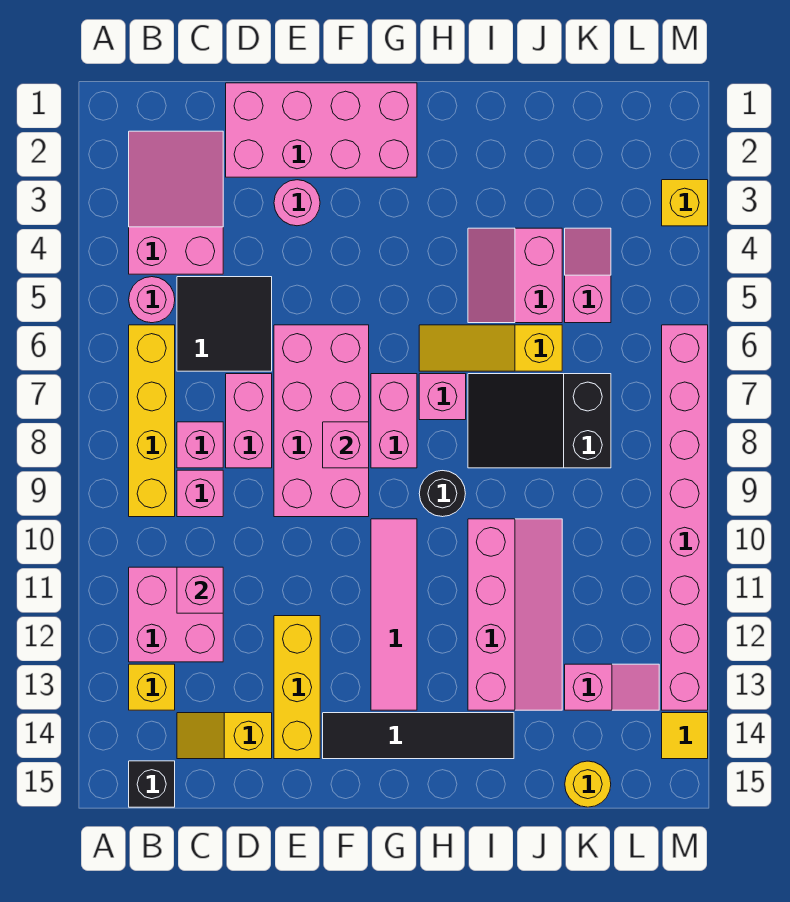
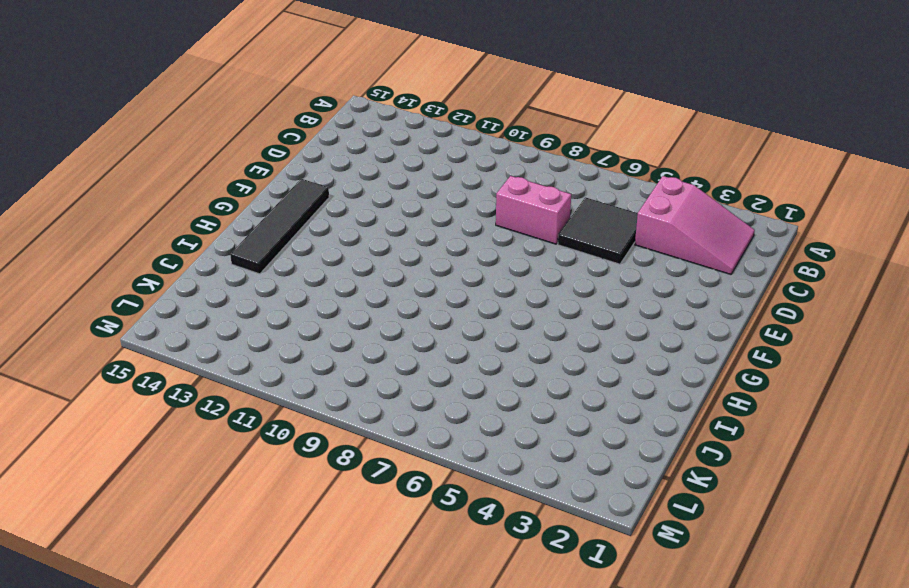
none -> pink 1x1 round brick [129,277,175,323]
none -> yellow 1x4 brick [129,325,175,517]
none -> pink 2x2 brick [129,567,223,662]
none -> yellow 1x1 brick [129,664,175,710]

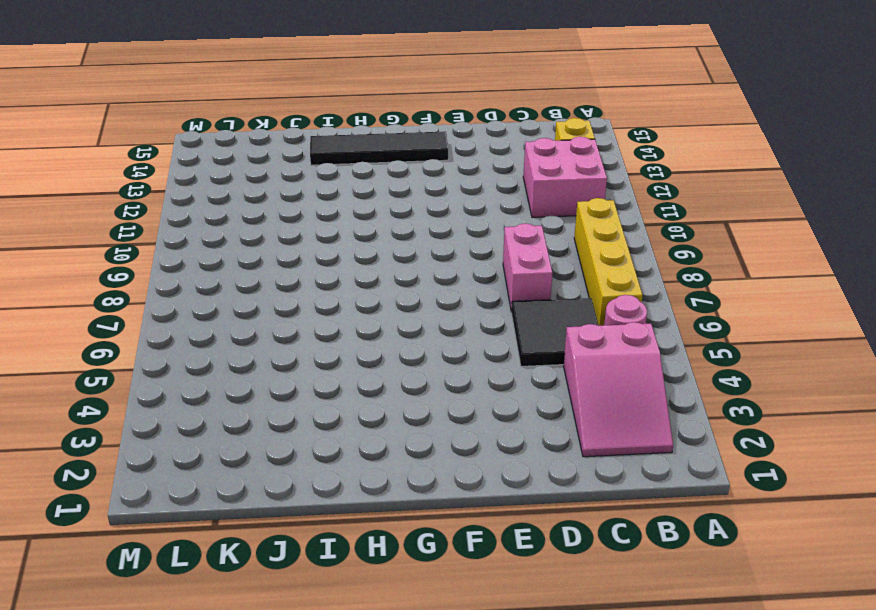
none -> black 1x1 brick [129,761,175,807]
none -> pink 1x1 brick [177,422,223,468]
none -> pink 1x1 brick [177,470,223,517]
none -> yellow 1x2 slope [177,713,272,759]

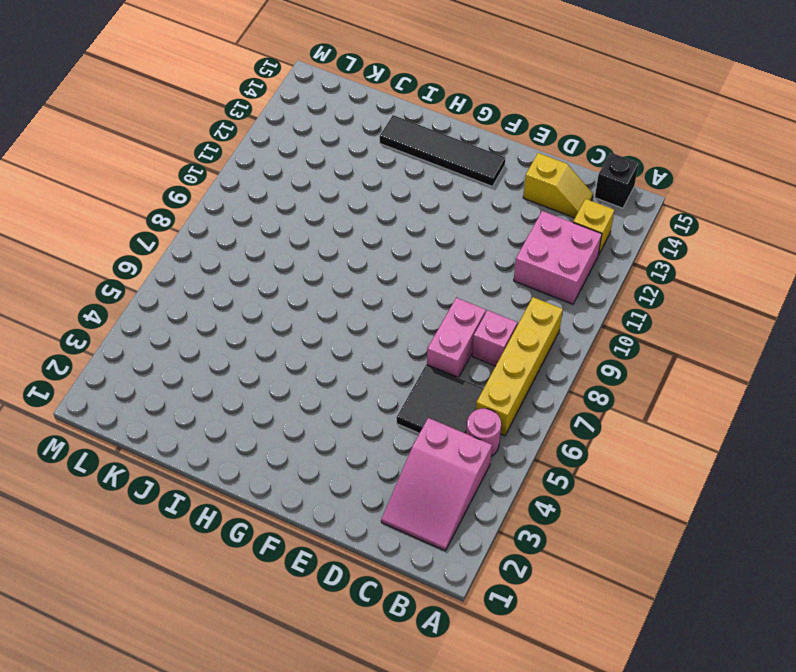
none -> pink 1x1 brick [177,470,223,517]
none -> pink 2x4 brick [226,83,417,177]
none -> pink 1x1 round brick [274,180,320,226]
none -> pink 2x4 brick [274,325,369,517]

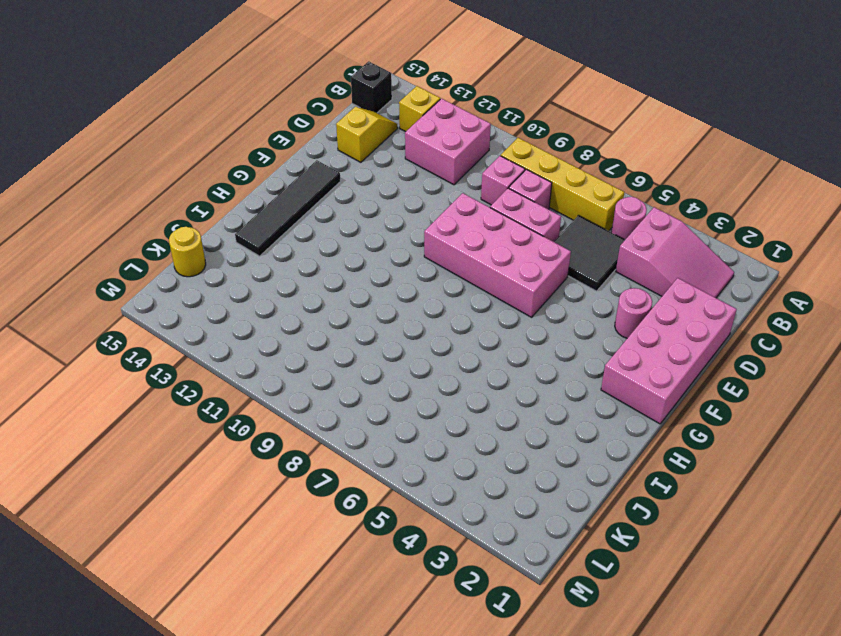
none -> yellow 1x3 brick [274,616,320,759]
none -> pink 1x2 brick [371,374,417,468]
none -> pink 1x4 tile [371,519,417,710]
none -> yellow 1x3 slope [419,325,562,371]

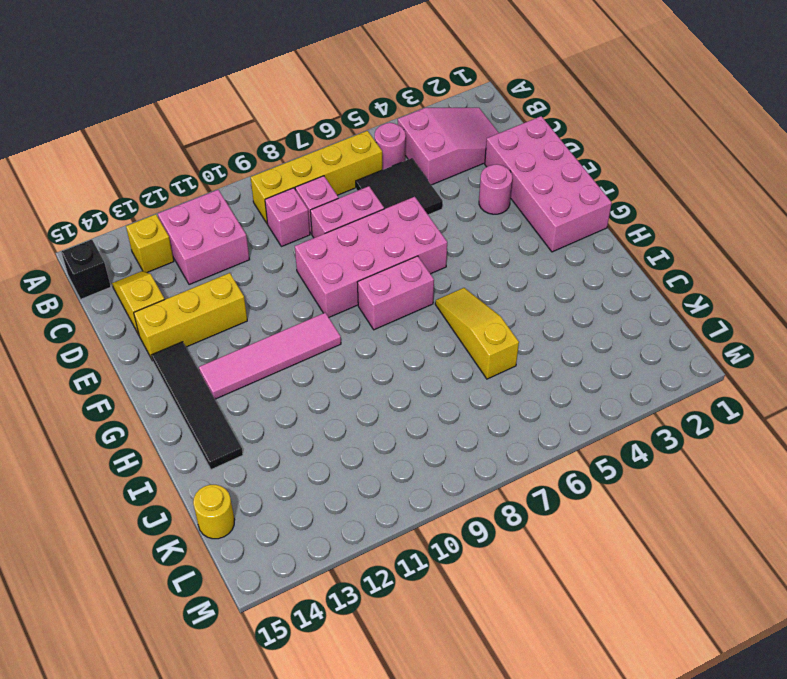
none -> pink 1x1 brick [419,374,466,420]
none -> black 1x1 round brick [419,471,465,517]
none -> pink 2x2 slope [468,228,562,323]
none -> black 2x3 slope [468,374,611,468]

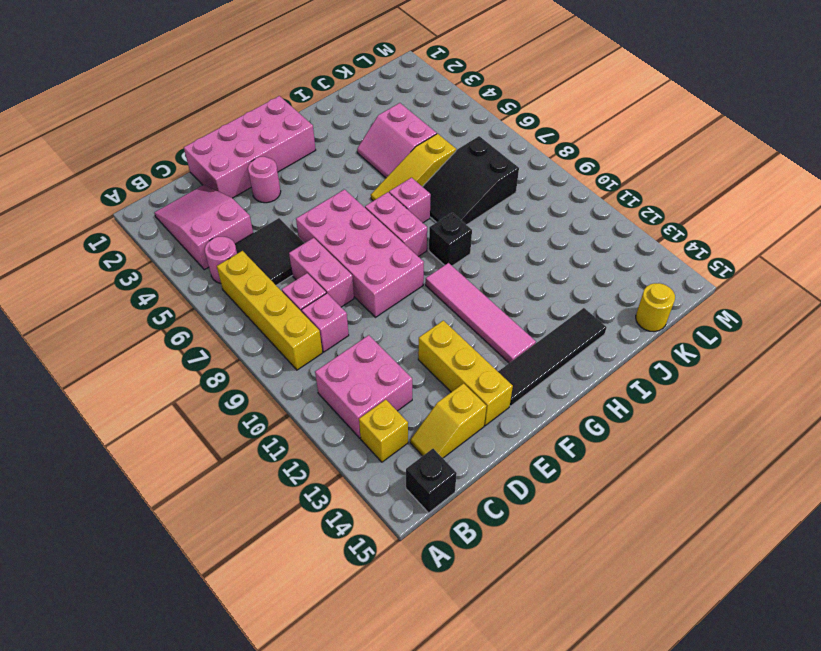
black 1x1 brick [429,213,472,266] -> black 1x1 round brick [419,471,465,517]
none -> pink 2x4 slope [468,519,562,710]
none -> pink 1x2 slope [565,228,611,323]
none -> pink 1x2 slope [565,664,659,710]
none -> yellow 1x1 brick [662,180,708,226]

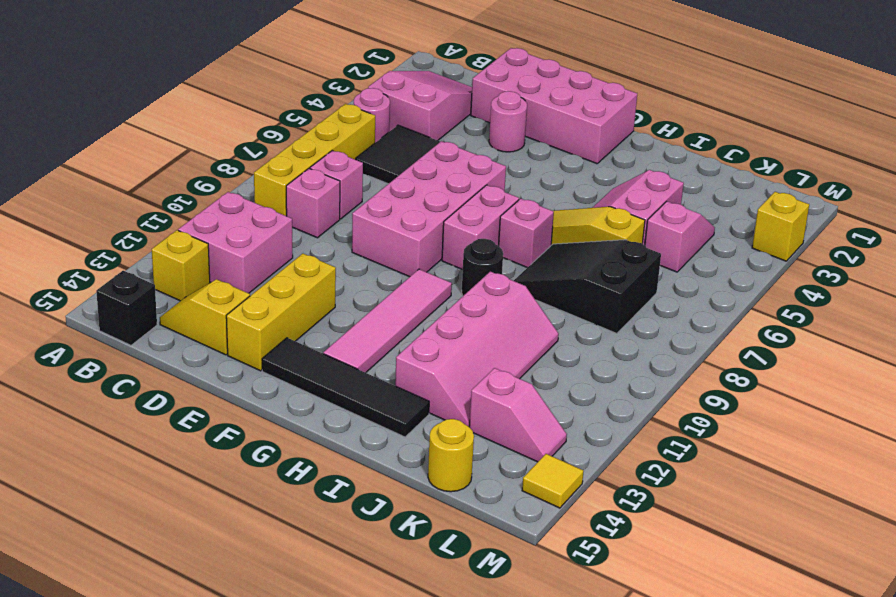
none -> pink 1x2 brick [226,374,272,468]
none -> pink 1x8 brick [662,325,708,710]
none -> pink 1x1 brick [177,567,223,613]
none -> pink 1x1 brick [323,422,369,468]

